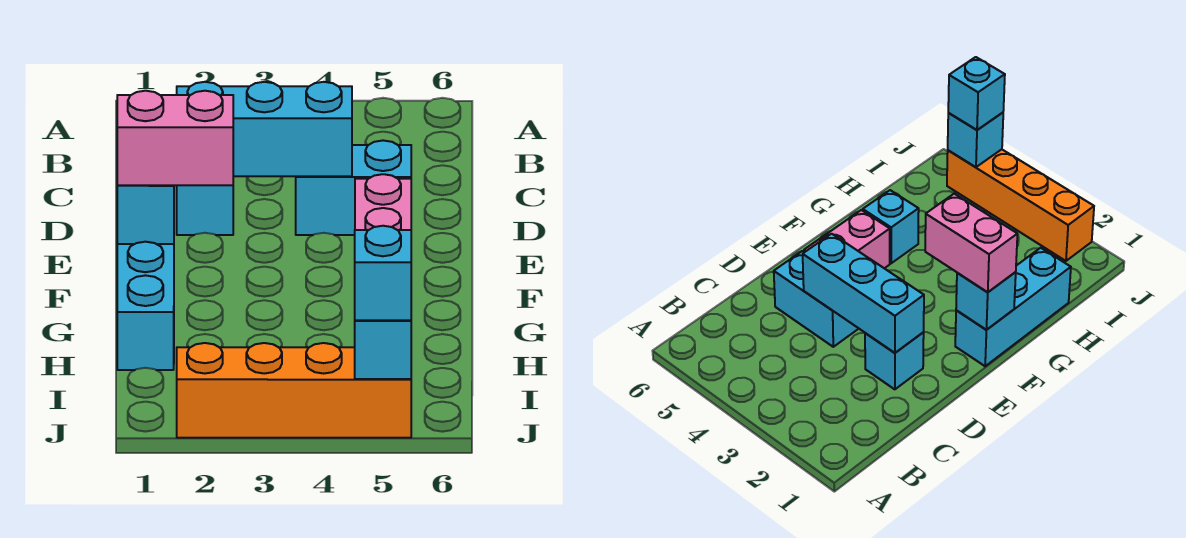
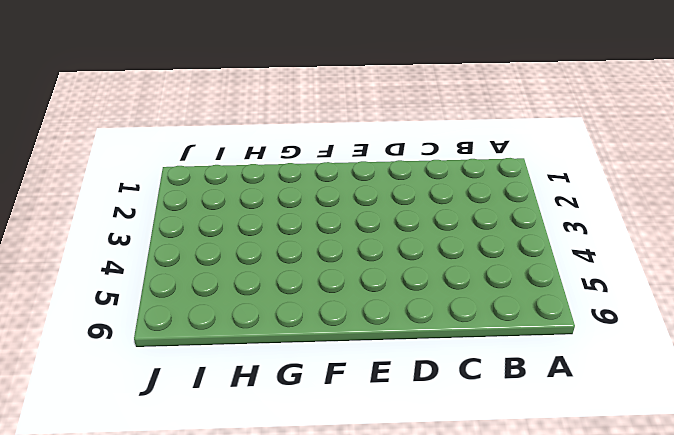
none -> cyan 1x1 brick [177,185,233,235]
none -> cyan 1x2 brick [296,140,411,235]

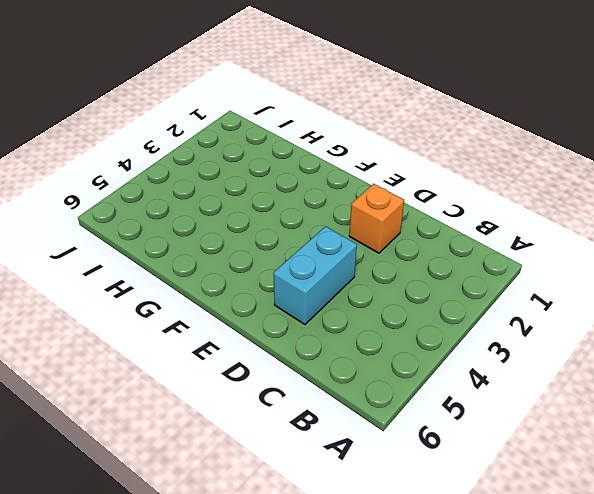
orange 1x1 brick [349,184,404,253] -> cyan 1x1 brick [177,185,233,235]
none -> pink 1x2 brick [355,174,411,230]
none -> cyan 1x3 brick [117,242,174,370]

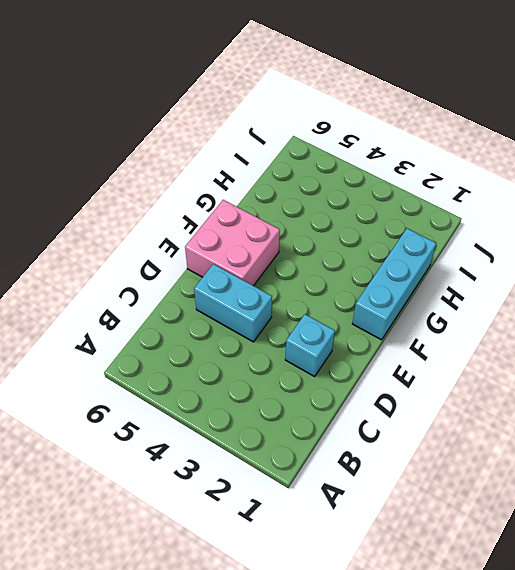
pink 2x2 brick [185,200,280,286] -> pink 1x2 brick [355,174,411,230]
none -> cyan 1x1 brick [863,190,919,263]
none -> orange 1x4 brick [177,343,411,438]

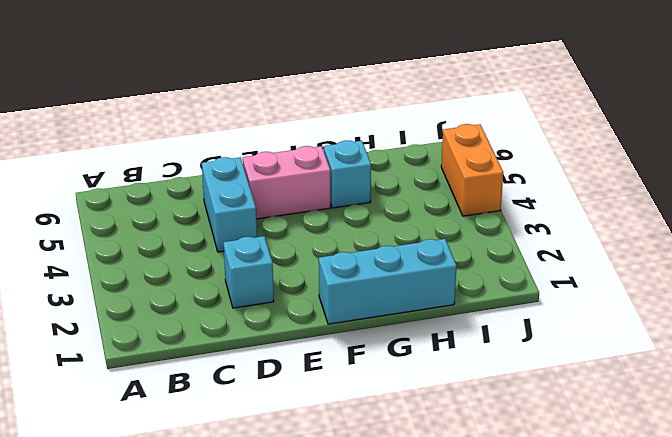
orange 1x2 brick [441,124,503,216] -> orange 1x4 brick [177,343,411,438]
none -> cyan 1x3 brick [177,82,352,176]
none -> cyan 1x1 brick [117,185,174,244]

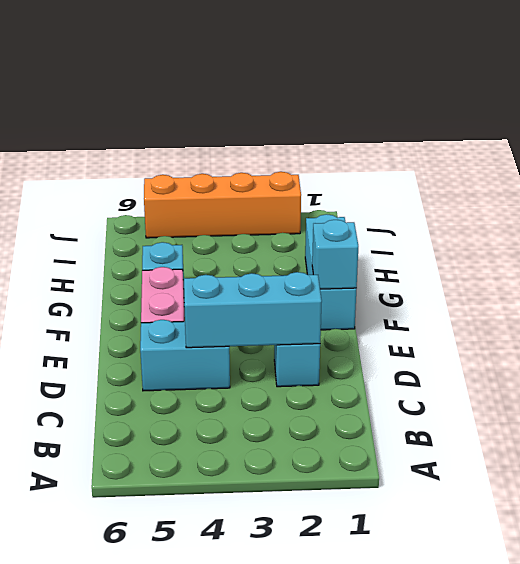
none -> cyan 1x1 brick [355,320,411,379]
none -> pink 1x2 brick [117,91,233,185]

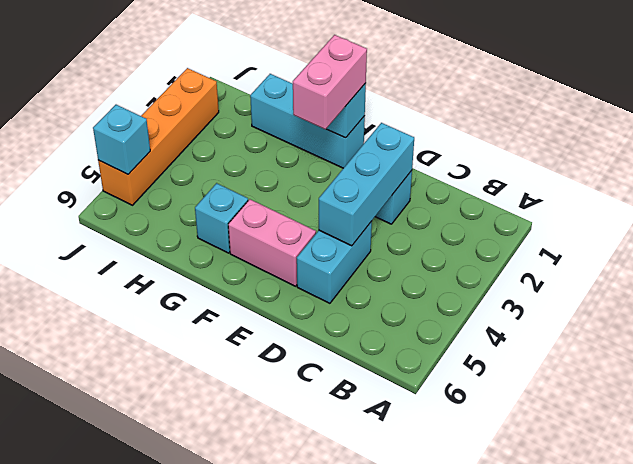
none -> cyan 1x1 brick [355,226,411,320]

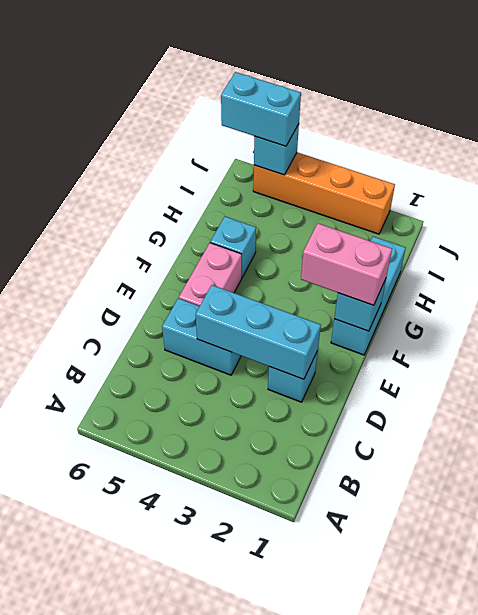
cyan 1x2 brick [221,72,301,146] -> cyan 1x1 brick [355,226,411,320]

